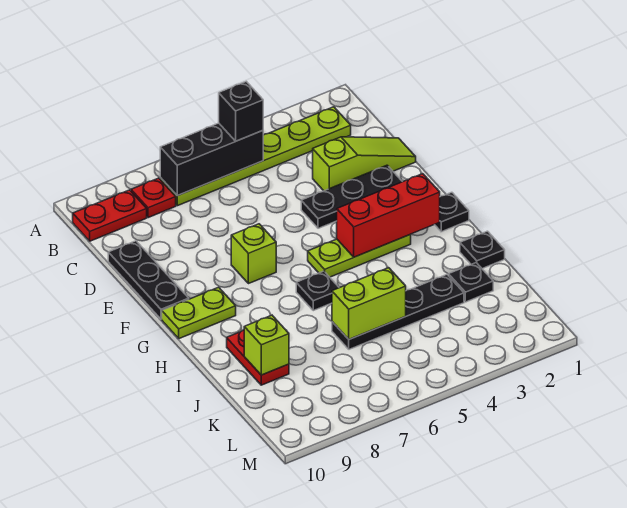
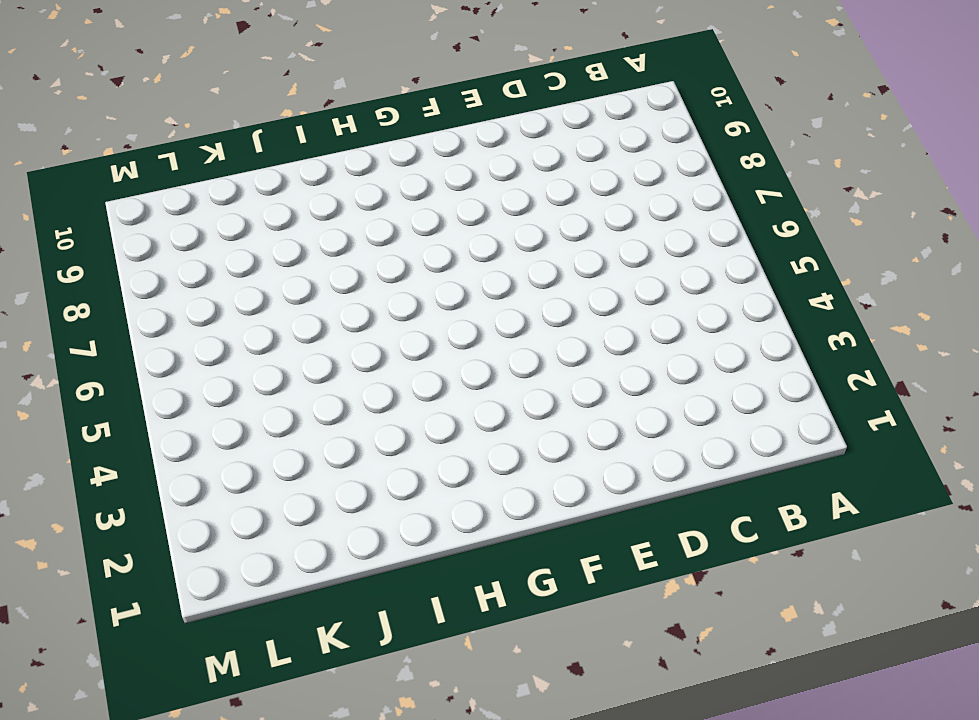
none -> lime 1x6 plate [160,107,351,206]
none -> red 1x1 plate [131,178,176,218]
none -> red 1x2 plate [73,190,147,241]

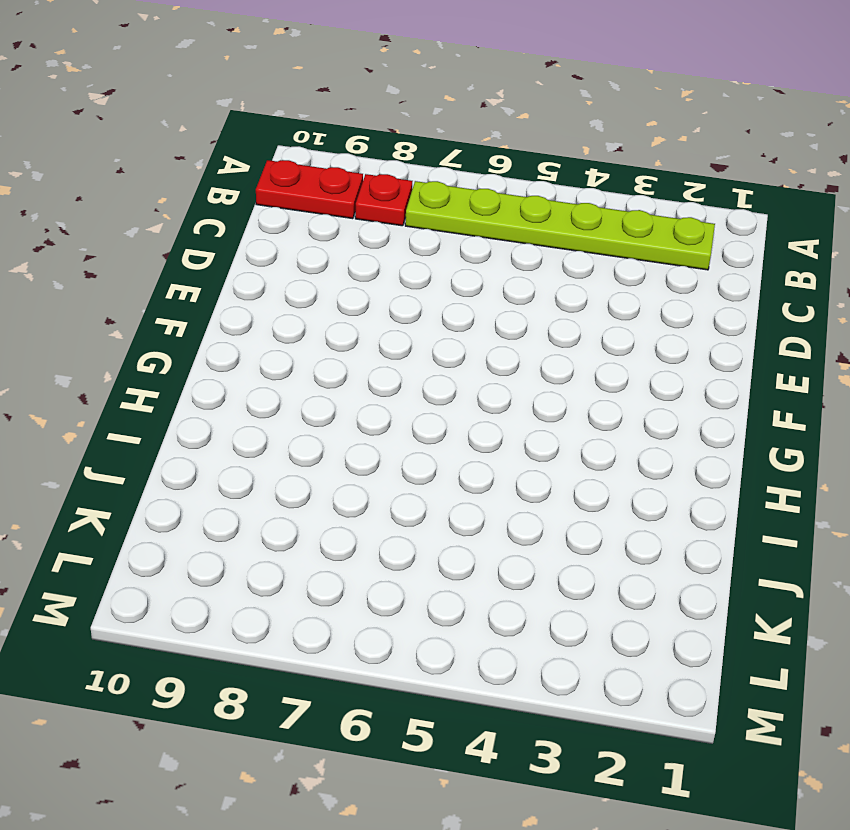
none -> lime 1x3 slope [313,137,416,191]
none -> black 1x3 plate [108,241,189,319]
none -> black 1x3 plate [301,165,402,228]

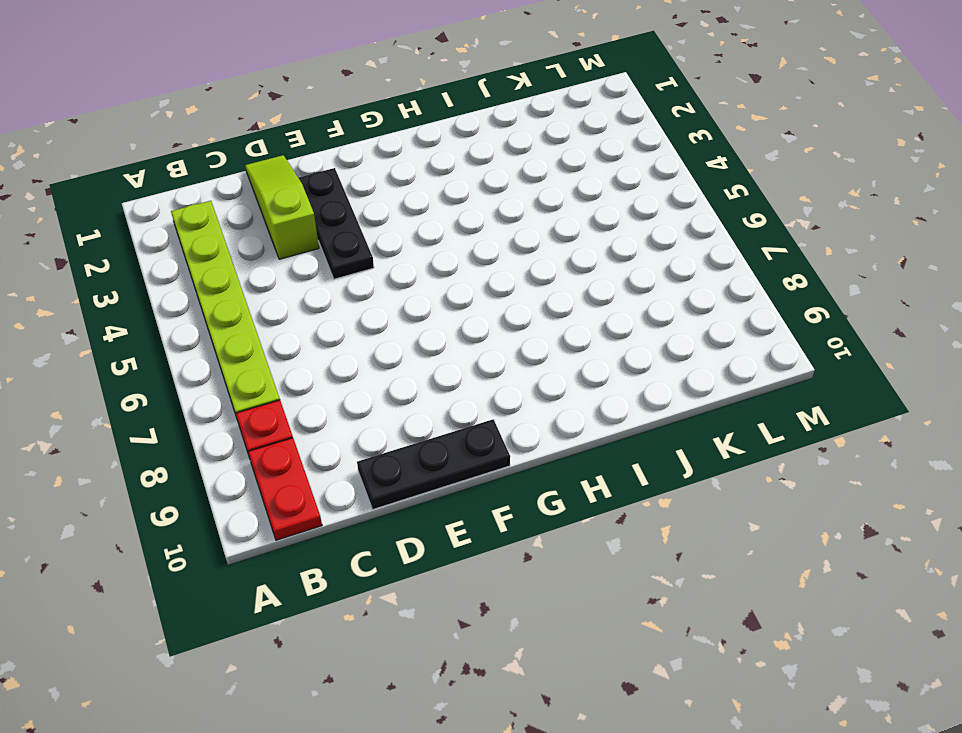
none -> lime 1x1 brick [231,224,276,284]
none -> black 1x1 plate [435,192,469,232]
none -> lime 1x3 plate [308,235,411,277]

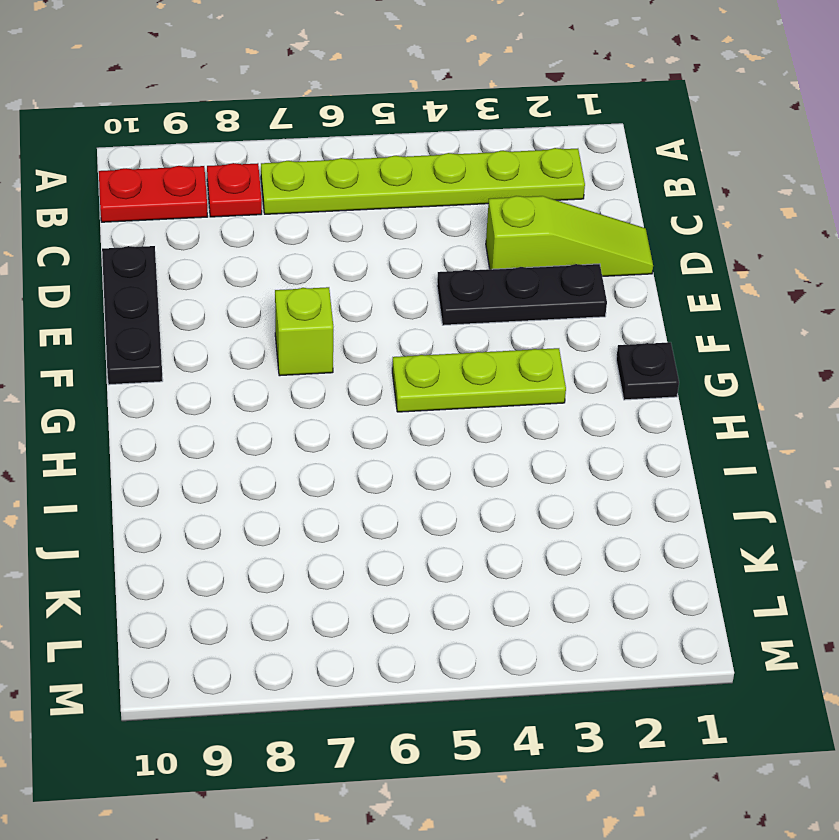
none -> lime 1x2 plate [162,287,236,339]
none -> black 1x1 plate [296,271,339,311]
none -> black 1x1 plate [460,231,505,269]

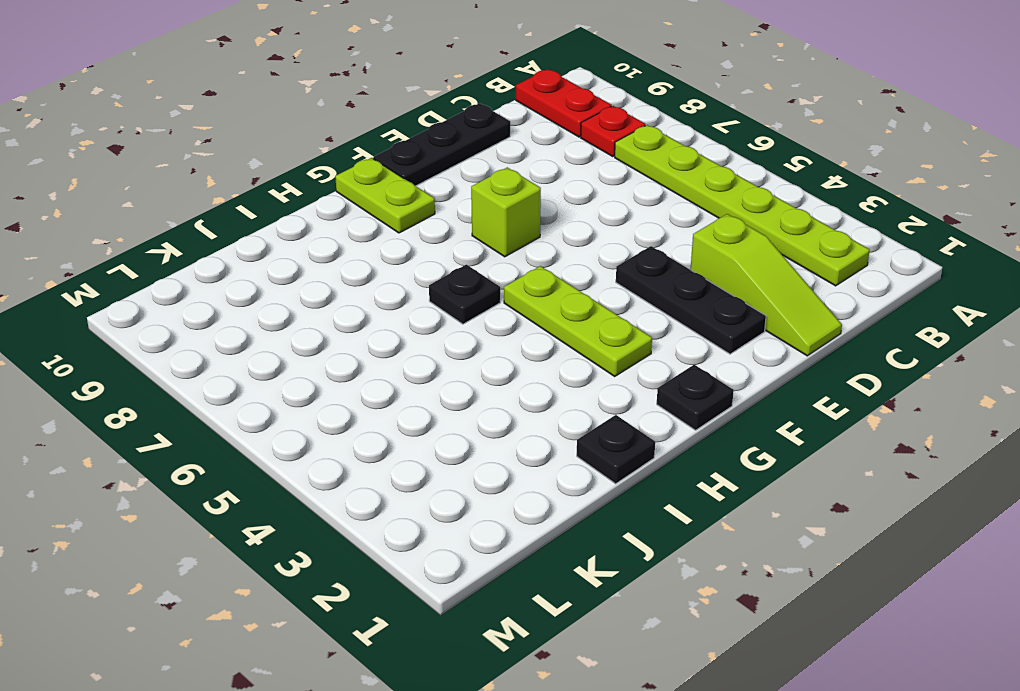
none -> red 1x2 plate [227,330,289,385]
none -> black 1x1 plate [449,263,493,302]
none -> black 1x4 plate [332,275,464,349]

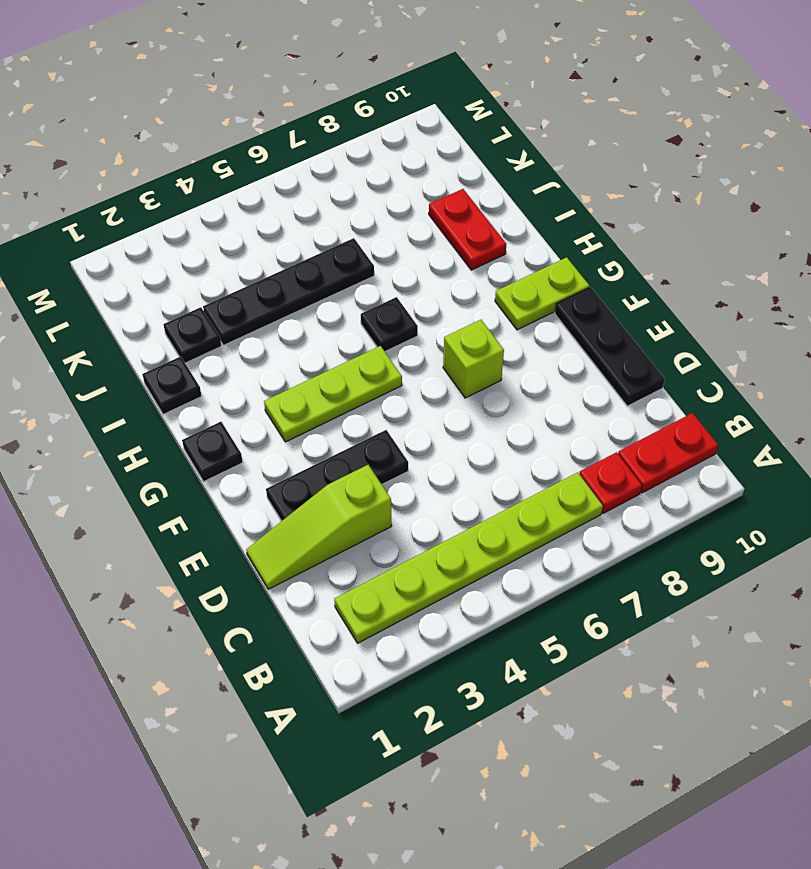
none -> black 1x3 brick [160,123,263,196]
none -> red 1x3 brick [337,174,440,257]
none -> lime 1x2 brick [332,268,406,339]

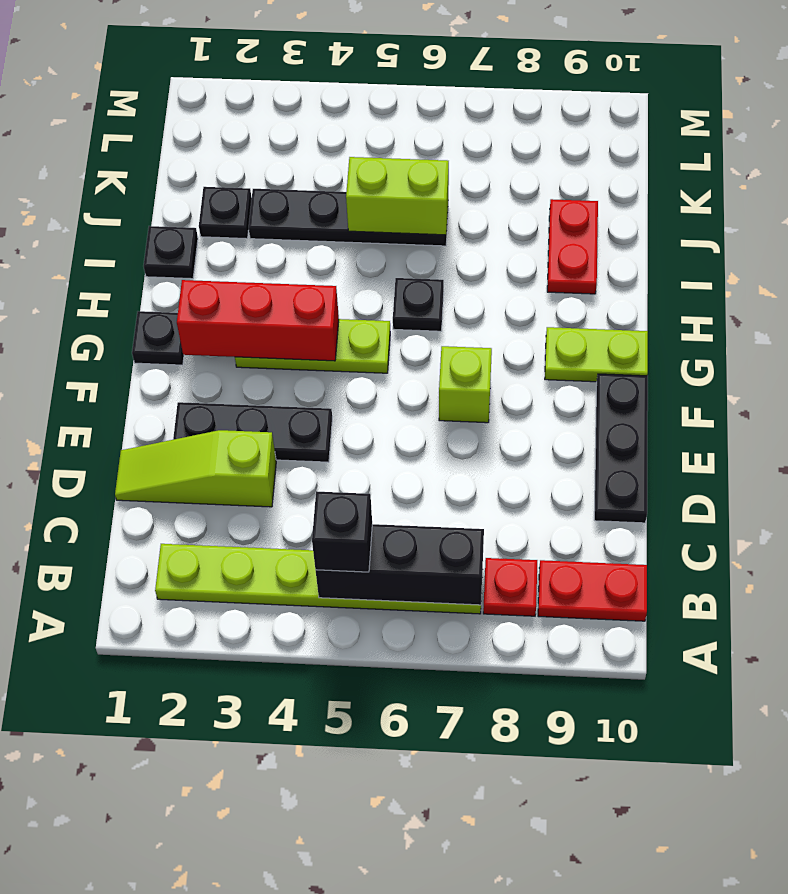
none -> lime 1x1 brick [244,315,289,375]

